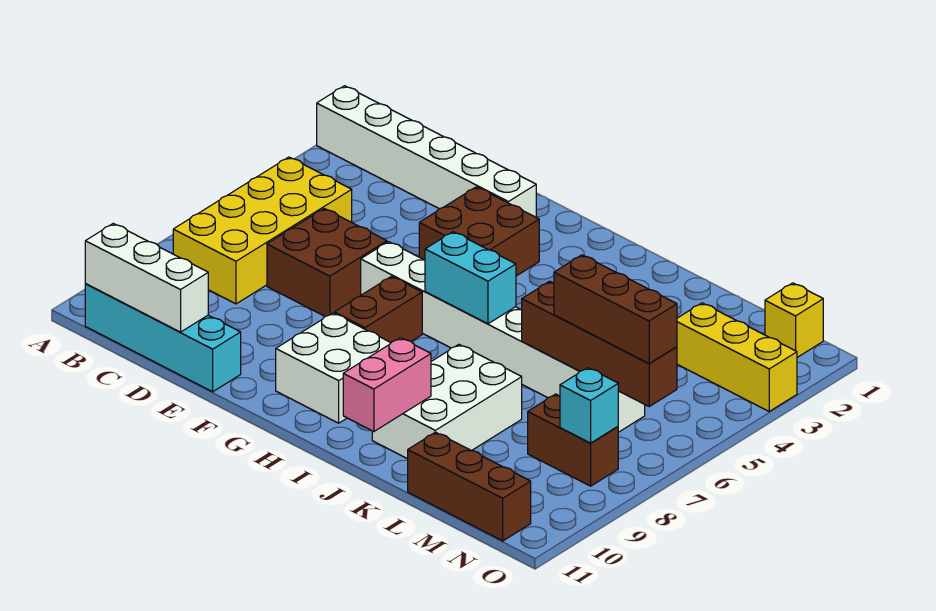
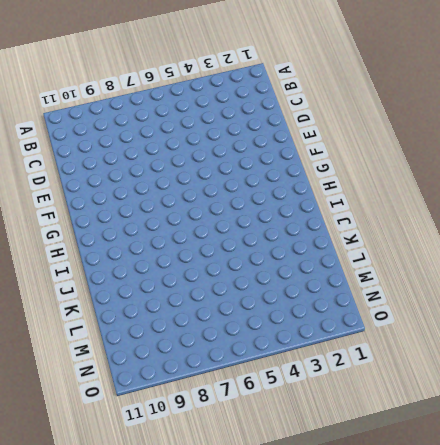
none -> white 1x6 brick [317,86,536,217]
none -> yellow 2x4 brick [173,157,352,304]
none -> cyan 1x4 brick [85,284,241,392]

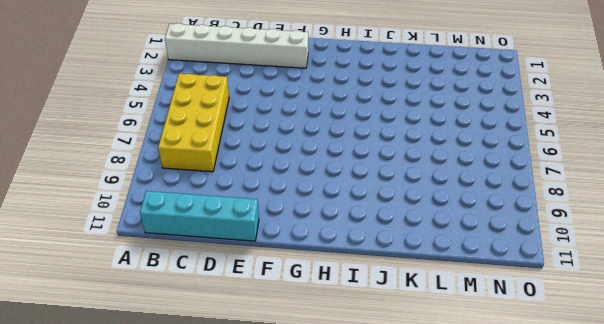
none -> brown 2x2 brick [267,209,387,317]
none -> brown 2x2 brick [419,187,539,276]
none -> white 1x8 brick [361,242,645,432]

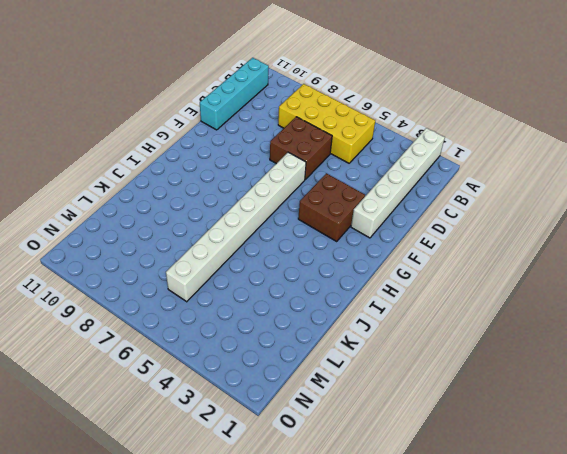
none -> brown 1x2 brick [334,277,422,342]
none -> white 2x2 brick [276,313,391,423]
none -> white 2x3 brick [372,345,522,459]

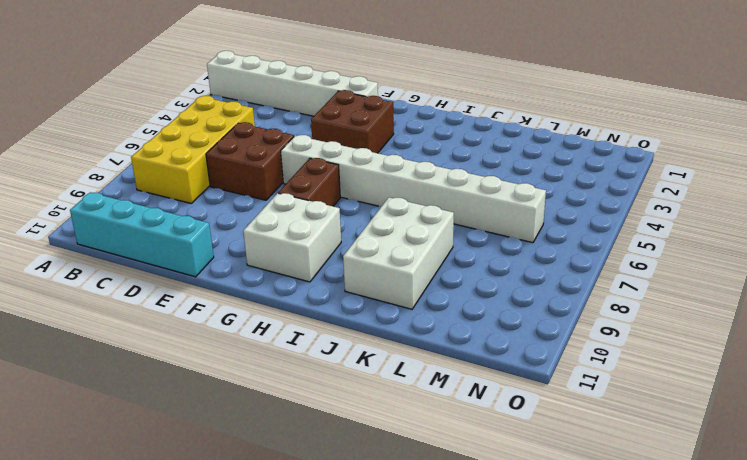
none -> brown 1x3 brick [408,432,531,541]
none -> yellow 1x3 brick [677,303,797,411]
none -> brown 1x2 brick [528,394,618,486]

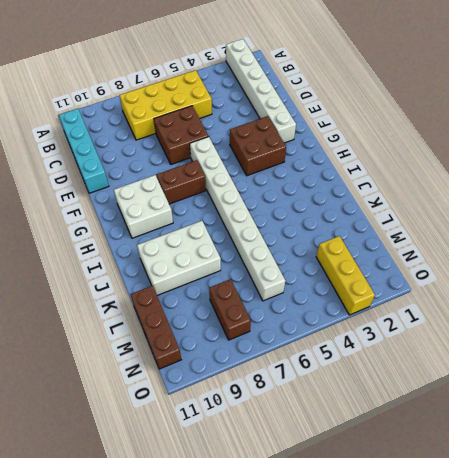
none -> yellow 1x1 brick [765,283,823,357]
none -> white 1x3 brick [85,224,208,332]
none -> cyan 1x2 brick [425,232,516,324]

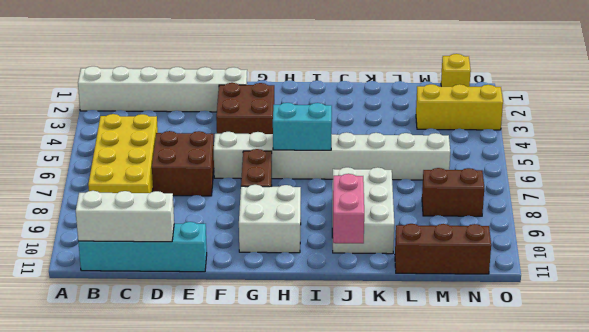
none -> brown 1x4 brick [522,281,677,406]
none -> cyan 1x1 brick [560,368,618,443]
none -> brown 1x3 brick [554,255,677,364]

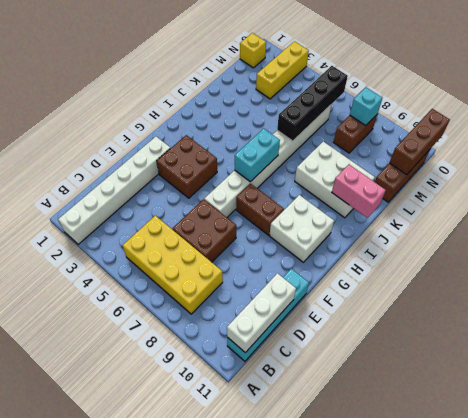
black 1x4 brick [277,66,348,141] -> brown 1x4 brick [522,281,677,406]
brown 1x3 brick [390,109,450,175] -> brown 1x3 brick moved to [554,255,677,364]

